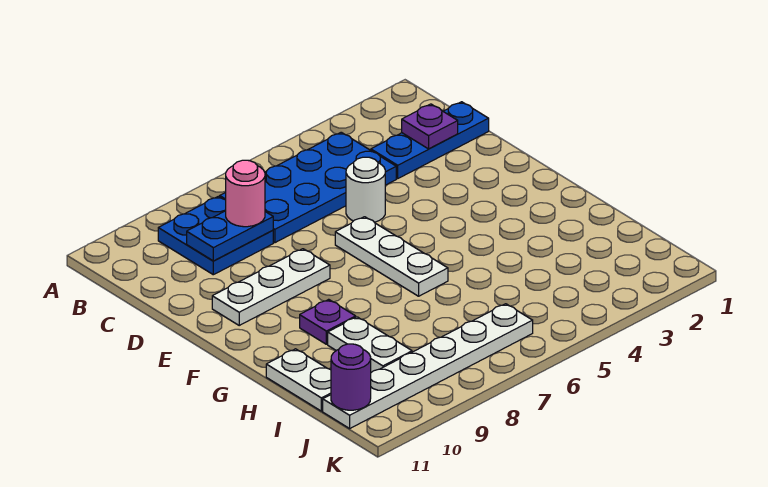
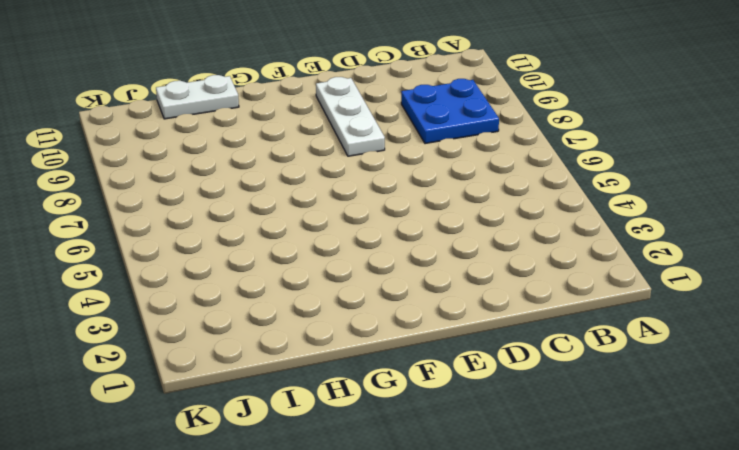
none -> blue 2x4 plate [220,132,396,243]
none -> blue 1x3 plate [371,102,489,178]
none -> white 1x1 round brick [346,157,385,222]

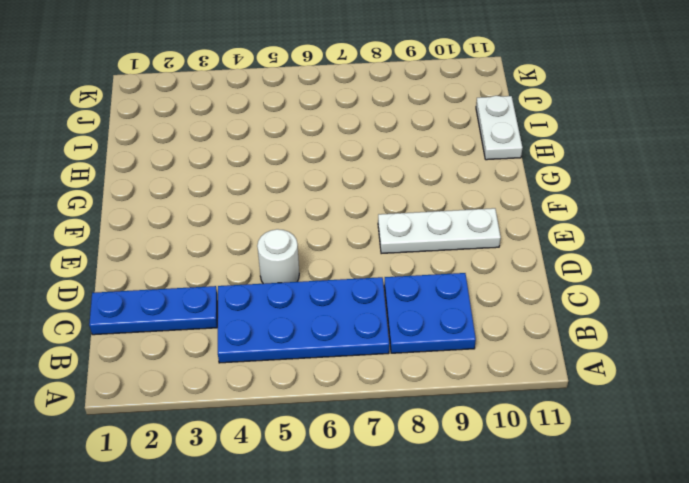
none -> white 1x3 plate [335,217,448,296]
none -> purple 1x1 plate [300,299,356,344]
none -> white 1x2 plate [328,317,412,372]

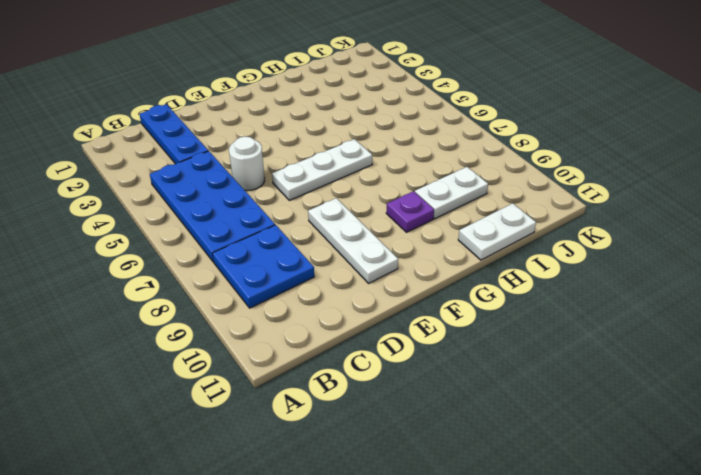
none -> white 1x6 plate [323,304,533,428]
none -> purple 1x1 plate [402,104,458,149]
none -> blue 1x2 plate [187,211,273,261]

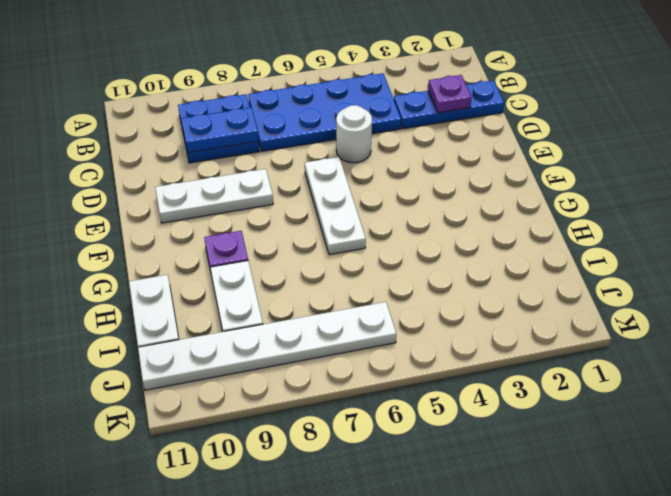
none -> purple 1x1 round brick [331,344,371,410]
none -> pink 1x1 round brick [226,160,265,227]

